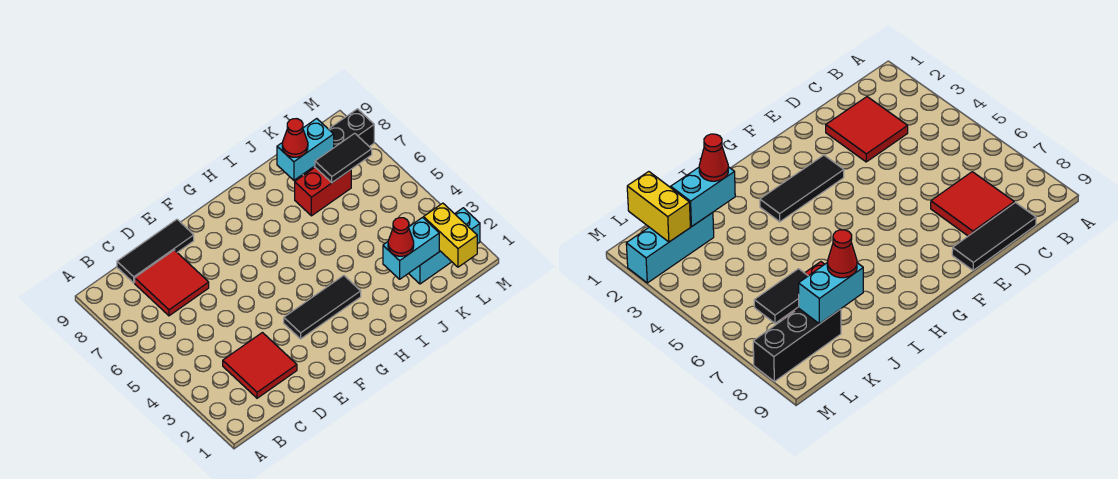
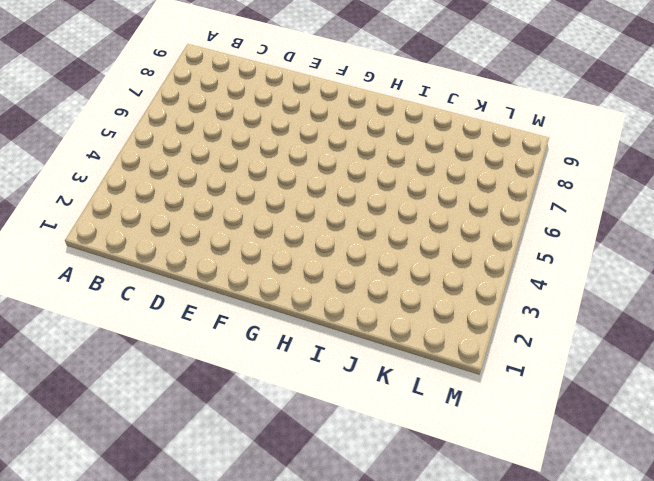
none -> red 2x2 tile [223,333,297,398]
none -> red 2x2 tile [135,250,209,316]
none -> black 1x3 tile [117,219,194,283]

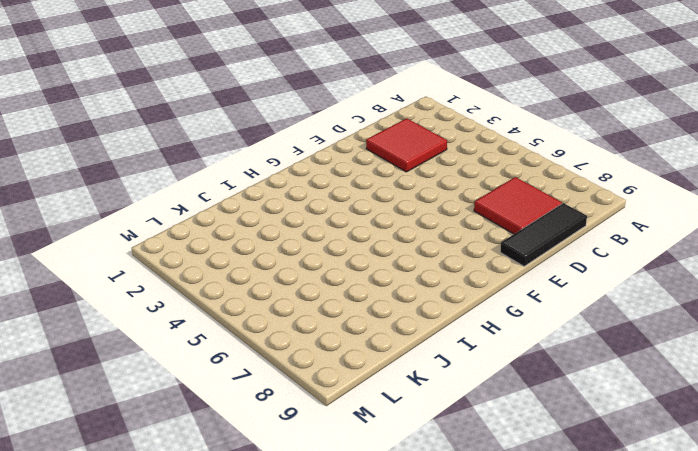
none -> black 1x3 tile [284,275,361,339]
none -> red 1x2 brick [295,168,351,216]
none -> cyan 1x3 brick [408,208,480,284]

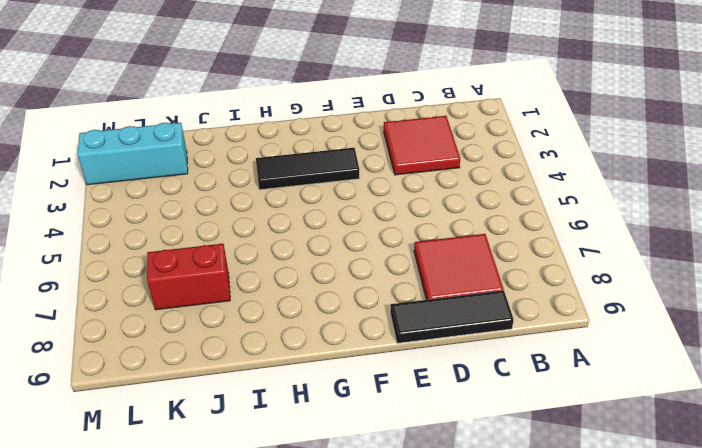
none -> black 1x3 brick [303,109,374,175]
none -> cyan 1x2 brick [383,218,439,279]
none -> cyan 1x2 brick [277,119,334,180]

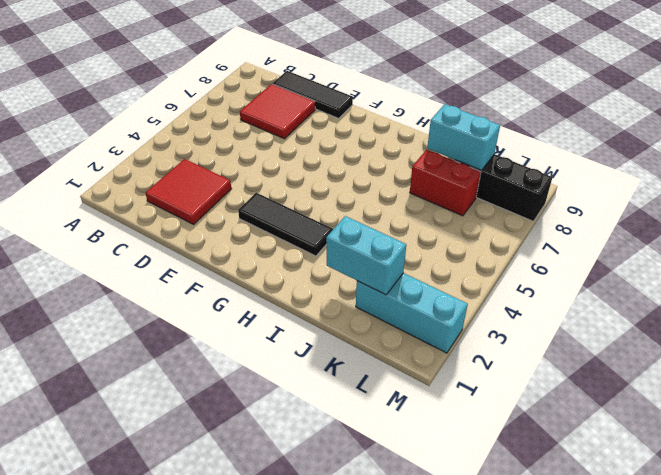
none -> black 1x2 tile [315,133,372,183]
none -> yellow 1x2 brick [424,203,477,267]
none -> red 1x1 cone [388,218,414,256]

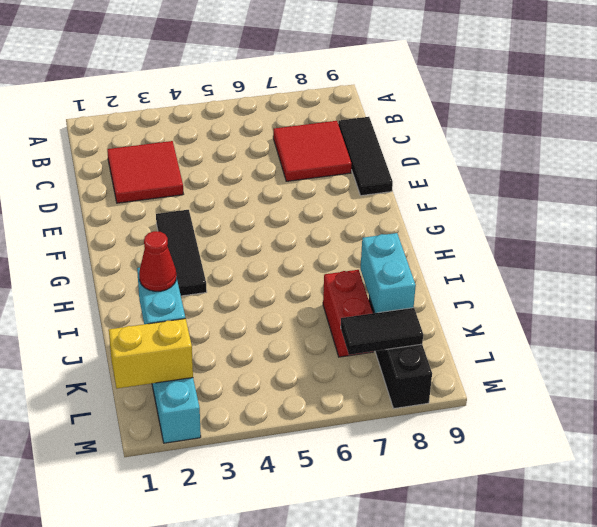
black 1x2 tile [341,308,423,355] -> black 1x2 tile turned to [315,133,372,183]
none -> red 1x1 cone [282,119,308,157]

